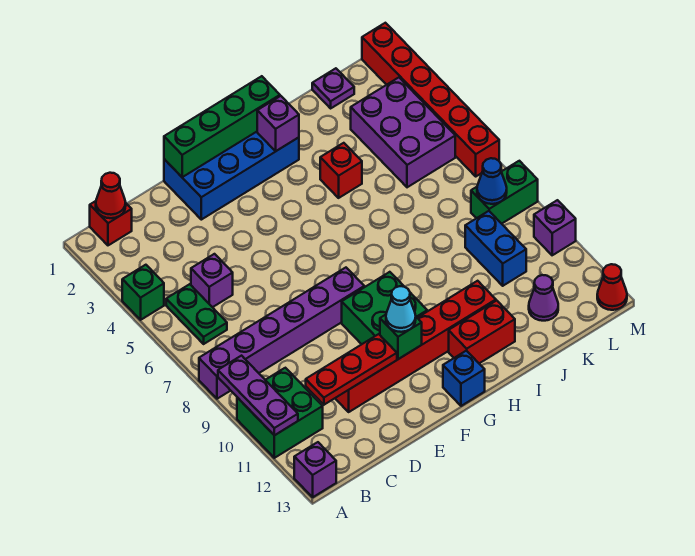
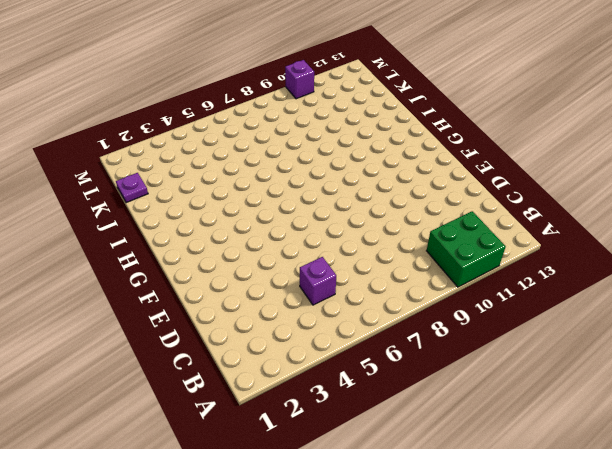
none -> green 1x1 brick [122,265,164,320]
none -> purple 1x6 brick [199,268,364,399]
none -> purple 1x1 brick [294,442,336,497]

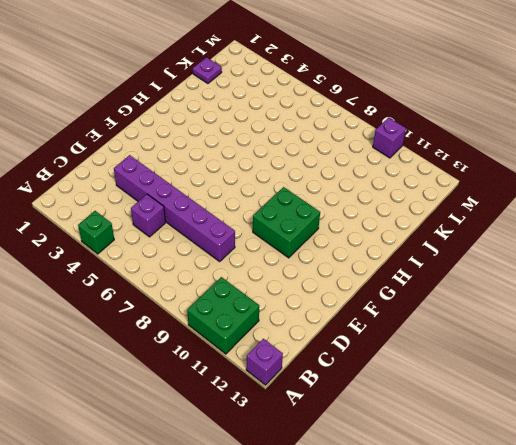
purple 1x6 brick [114,155,235,261] -> purple 1x6 brick turned to [199,268,364,399]
none -> red 1x1 brick [90,201,132,245]
none -> green 1x2 plate [166,284,227,344]
none -> red 1x6 brick [335,281,496,412]

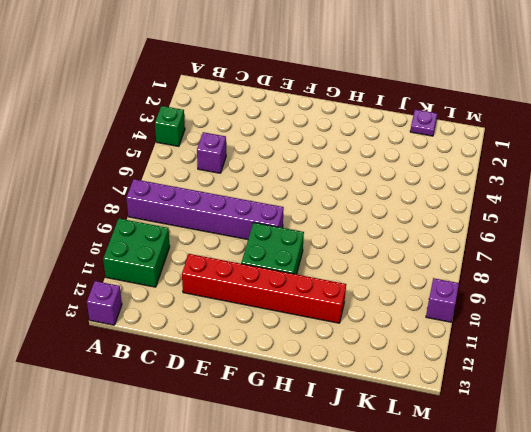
none -> red 1x1 brick [90,201,132,245]
none -> green 1x2 plate [166,284,227,344]
none -> blue 2x4 brick [164,132,299,220]

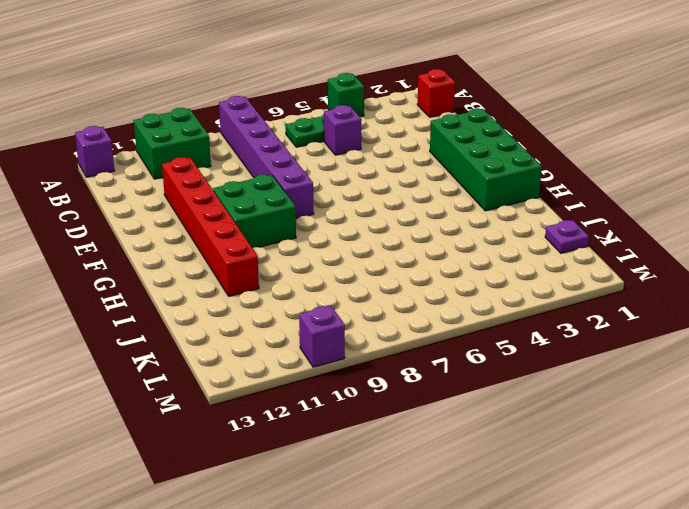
green 2x4 brick [430,108,542,211] -> blue 2x4 brick [164,132,299,220]
none -> blue 1x1 brick [443,351,485,406]
none -> red 1x2 brick [449,301,515,363]
none -> red 1x1 brick [320,143,362,198]

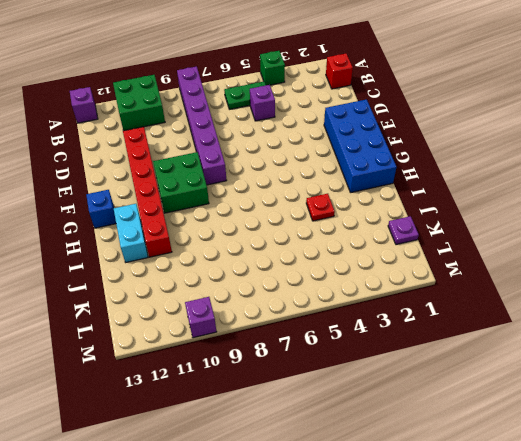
cyan 1x2 brick [114,204,148,262] -> red 1x2 brick [449,301,515,363]
red 1x1 plate [306,194,335,221] -> red 1x1 brick [320,143,362,198]
none -> purple 2x3 brick [351,78,455,187]
none -> blue 1x2 brick [465,211,526,286]
none -> purple 1x1 cone [529,275,558,321]

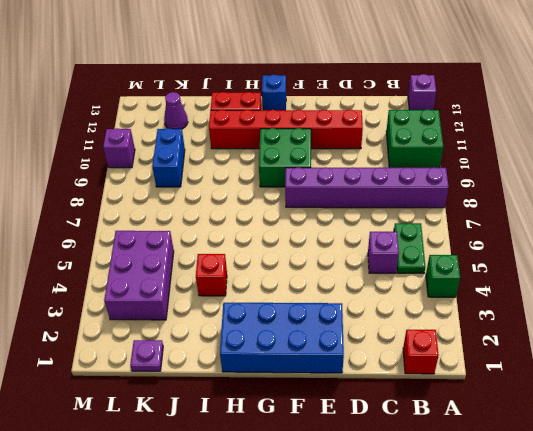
none -> green 1x2 brick [471,161,538,224]
none -> red 1x6 brick [362,23,499,176]
none -> red 1x1 cone [597,264,627,310]

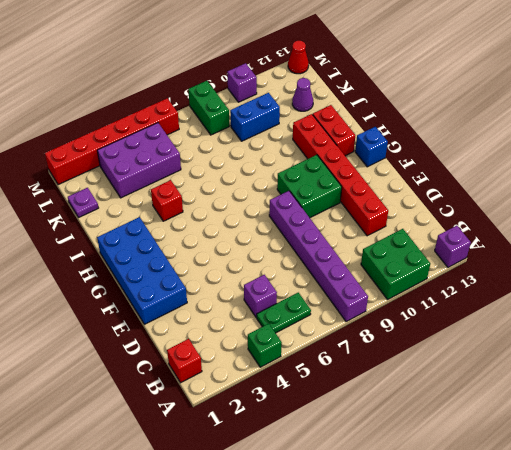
none -> purple 1x3 plate [218,356,298,435]
none -> red 1x1 cone [96,173,126,218]
none -> red 1x3 plate [306,334,397,405]

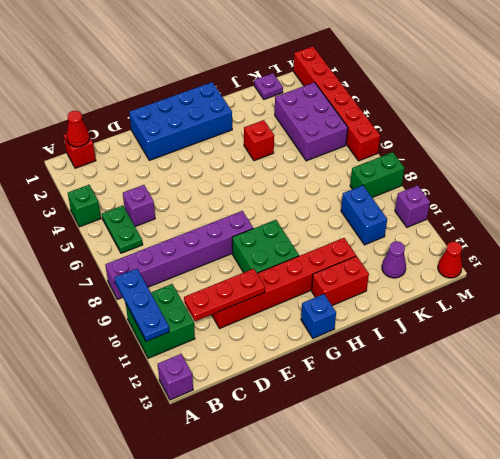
blue 1x3 plate [115,269,169,342] -> purple 1x3 plate [218,356,298,435]
none -> green 1x4 brick [164,76,280,177]
none -> green 1x1 brick [380,315,422,359]
none -> purple 1x1 brick [257,96,299,151]

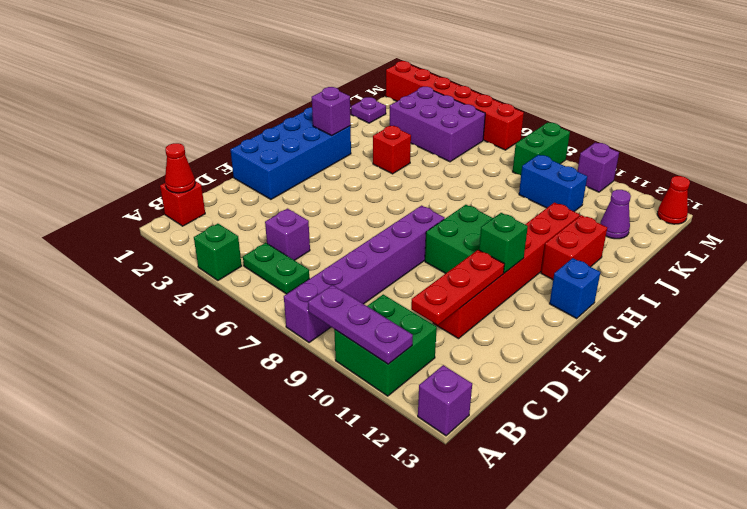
none -> green 1x4 brick [164,76,280,177]
none -> blue 1x1 cone [477,158,507,204]
none -> cyan 1x1 cone [386,286,416,332]

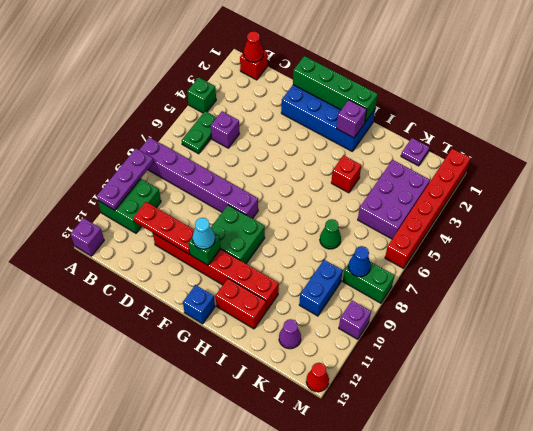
green 1x1 cone [320,219,341,249] -> none

